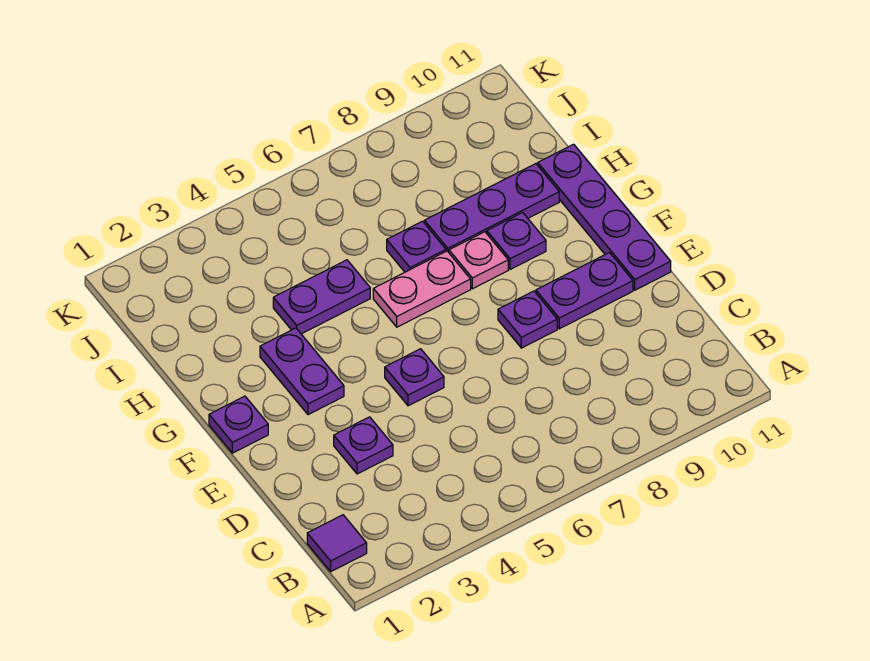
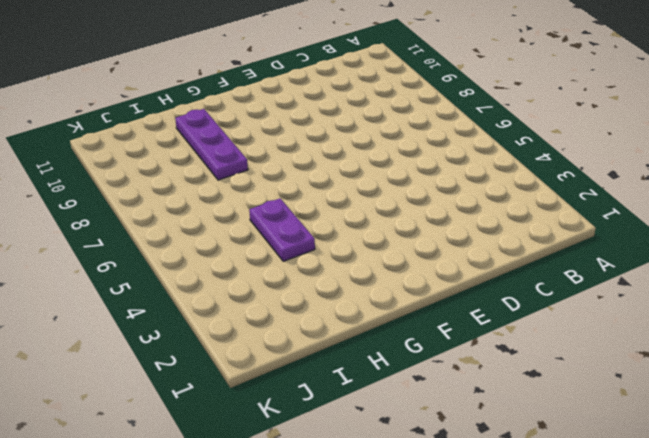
none -> purple 1x1 tile [307,515,367,572]
none -> purple 1x1 plate [334,417,393,474]
none -> purple 1x1 plate [385,349,444,406]

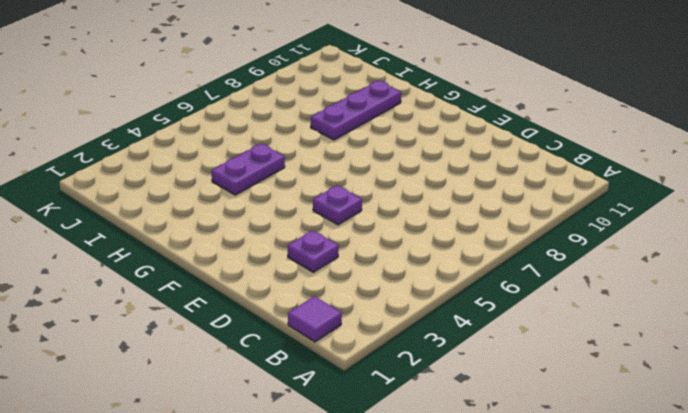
none -> purple 1x1 plate [498,291,557,348]
none -> purple 1x2 plate [536,253,633,329]
none -> purple 1x4 plate [538,144,671,290]

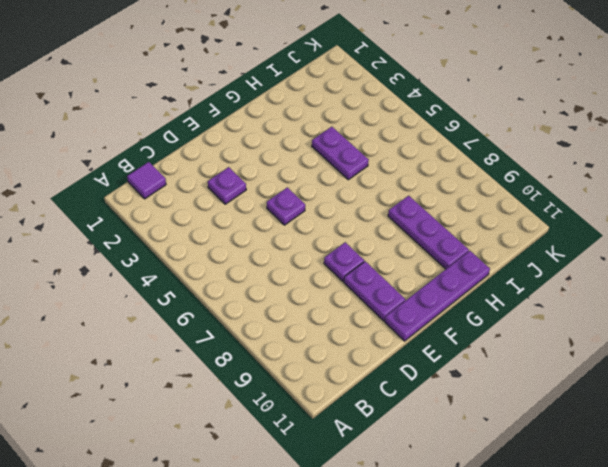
none -> purple 1x1 plate [209,396,268,453]
none -> purple 1x2 plate [260,328,344,415]
none -> pink 1x2 plate [373,251,471,327]

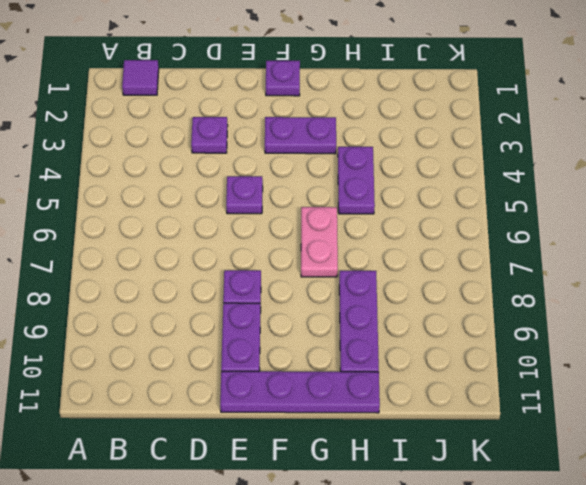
none -> pink 1x1 plate [449,232,508,289]
none -> purple 1x1 plate [487,212,546,270]
none -> purple 1x1 plate [387,221,446,272]

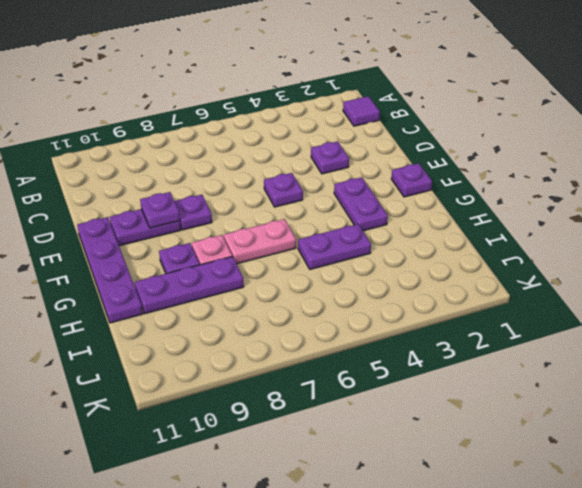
purple 1x1 plate [140,192,180,228] -> purple 1x1 plate moved to [387,221,446,272]

